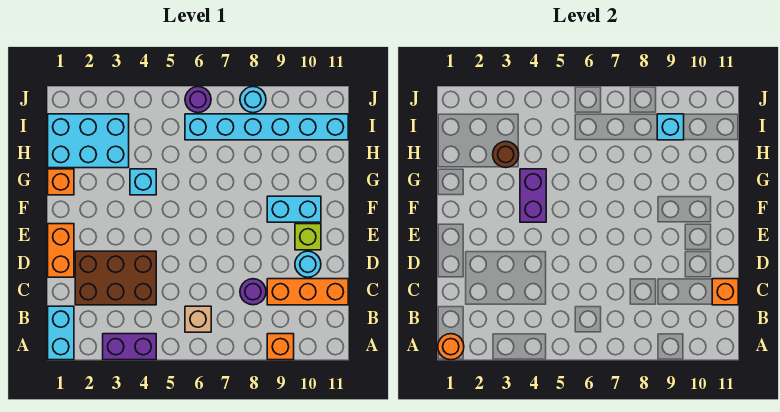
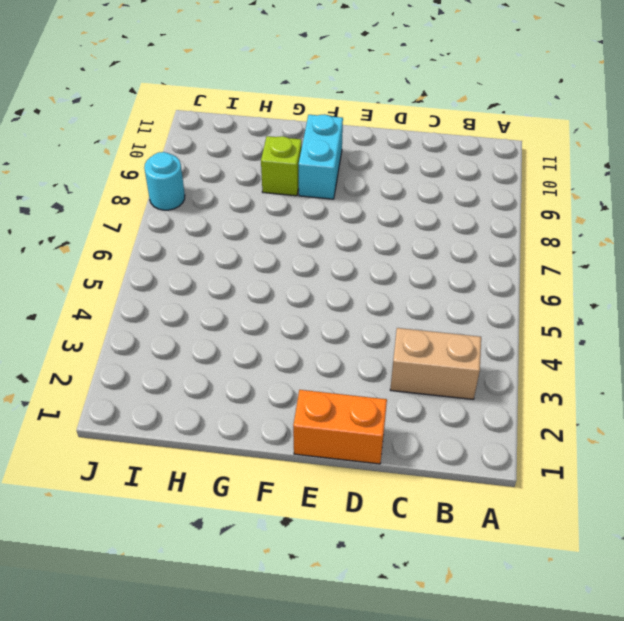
tan 1x2 brick [390,328,481,399] -> brown 2x3 brick [75,251,156,305]
lime 1x1 brick [261,136,302,196] -> lime 1x1 brick moved to [295,224,321,250]
none -> cyan 1x2 brick [48,306,74,360]
none -> purple 1x2 brick [103,334,156,360]
none -> orange 1x1 brick [267,334,294,360]

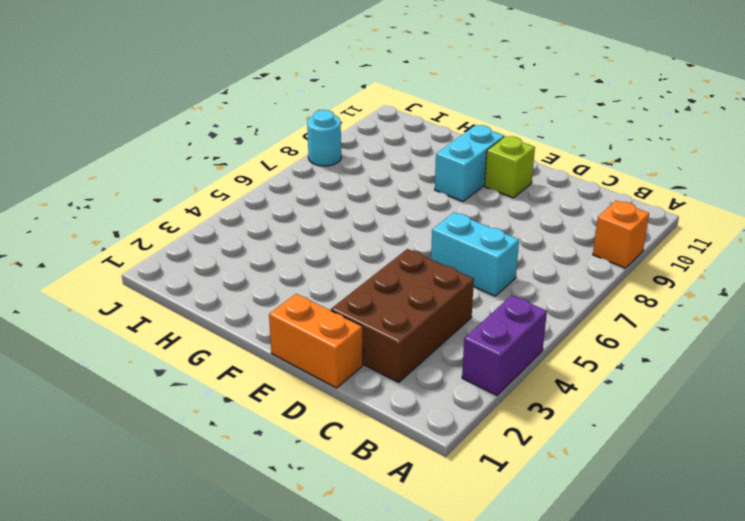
cyan 1x2 brick [431,213,519,296] -> cyan 1x2 brick moved to [48,306,74,360]
none -> tan 1x1 brick [185,306,211,332]
none -> purple 1x1 round brick [240,279,266,305]
none -> orange 1x3 brick [267,279,348,305]

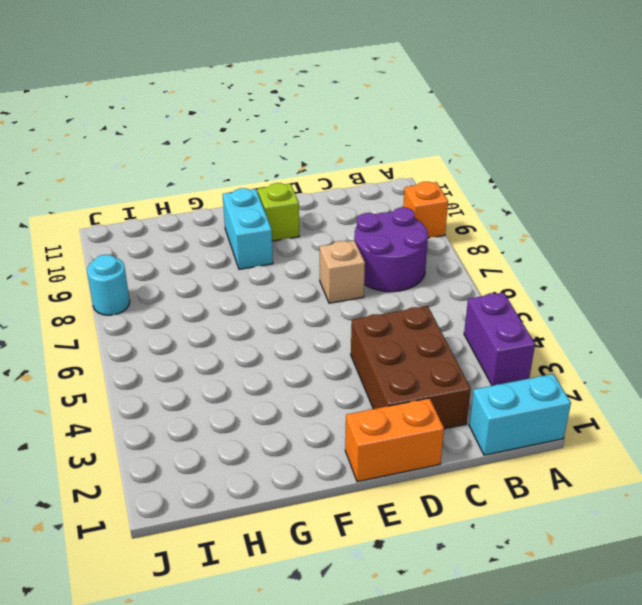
purple 2x2 round brick [354,207,428,292] -> purple 1x1 round brick [240,279,266,305]
tan 1x1 brick [320,241,365,303] -> tan 1x1 brick moved to [185,306,211,332]
none -> orange 1x3 brick [267,279,348,305]
none -> cyan 1x1 round brick [295,251,321,277]
none -> orange 1x1 brick [48,169,74,195]

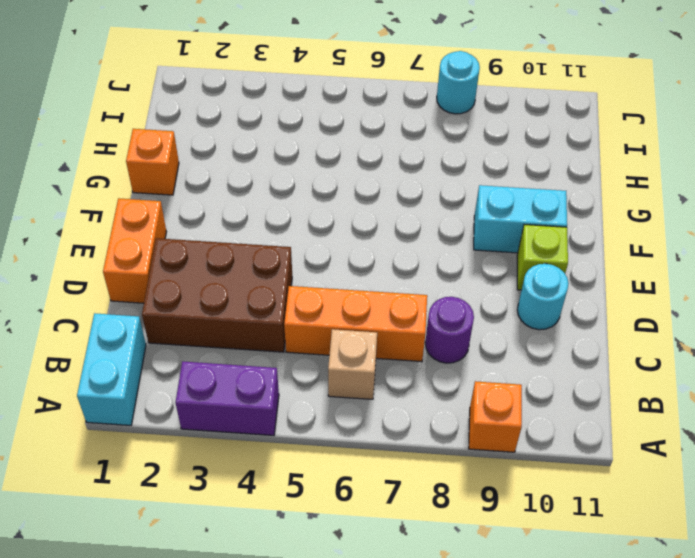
orange 1x3 brick [284,286,427,362] -> orange 1x3 brick moved to [267,279,348,305]
none -> cyan 1x1 brick [130,169,156,195]
none -> cyan 2x3 brick [48,114,129,168]
none -> cyan 1x6 brick [185,114,348,140]

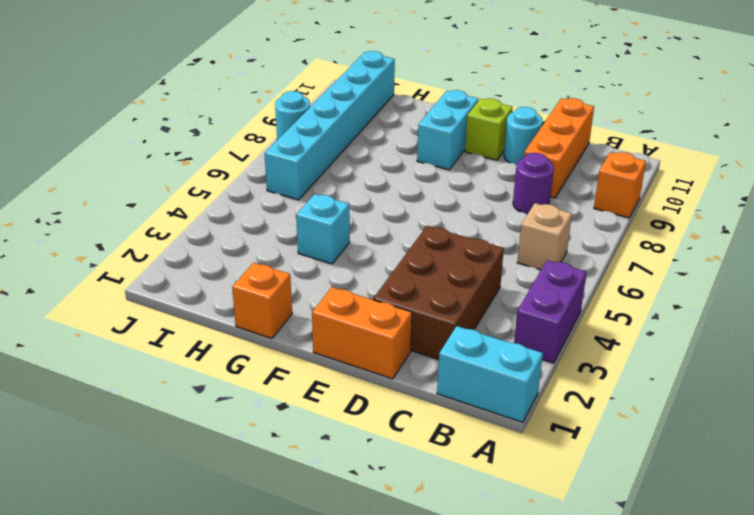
none -> cyan 2x3 brick [48,114,129,168]
none -> purple 1x1 round brick [185,87,211,113]
none -> orange 1x1 round brick [438,334,464,360]

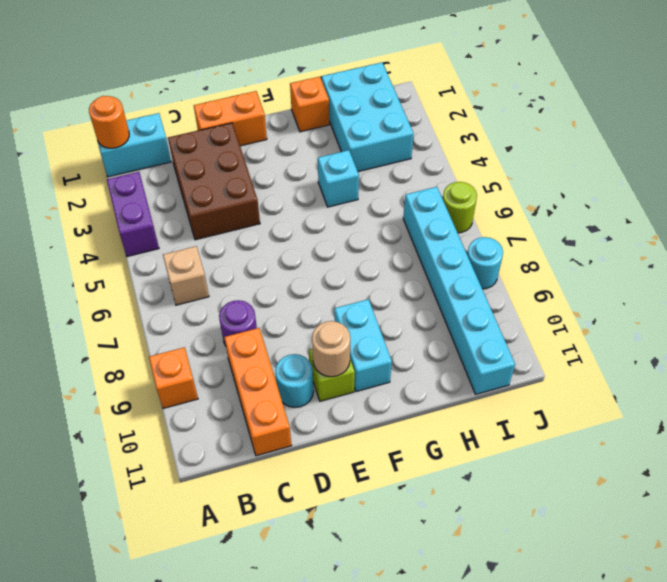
tan 1x1 round brick [312,321,350,377] -> none
lime 1x1 round brick [443,182,477,233] -> purple 1x1 round brick [185,87,211,113]
none -> orange 1x1 brick [712,279,738,305]
none -> purple 1x2 brick [520,169,546,222]
none -> brown 1x1 round brick [493,141,519,168]

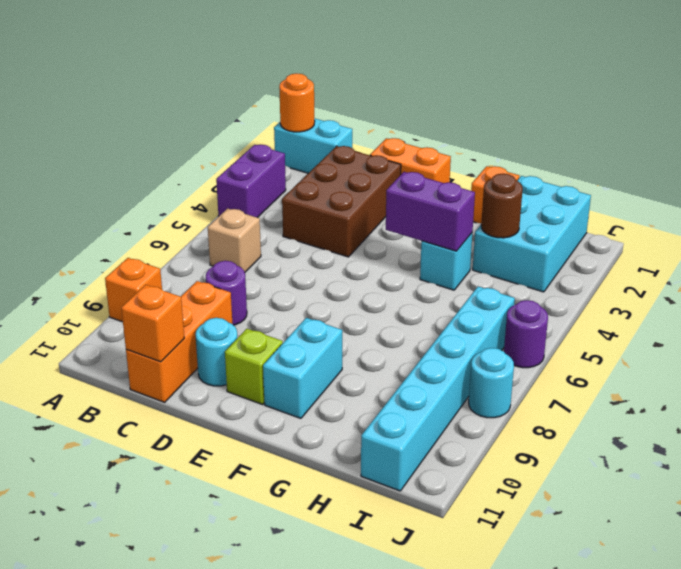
none -> cyan 1x1 brick [657,114,684,140]

